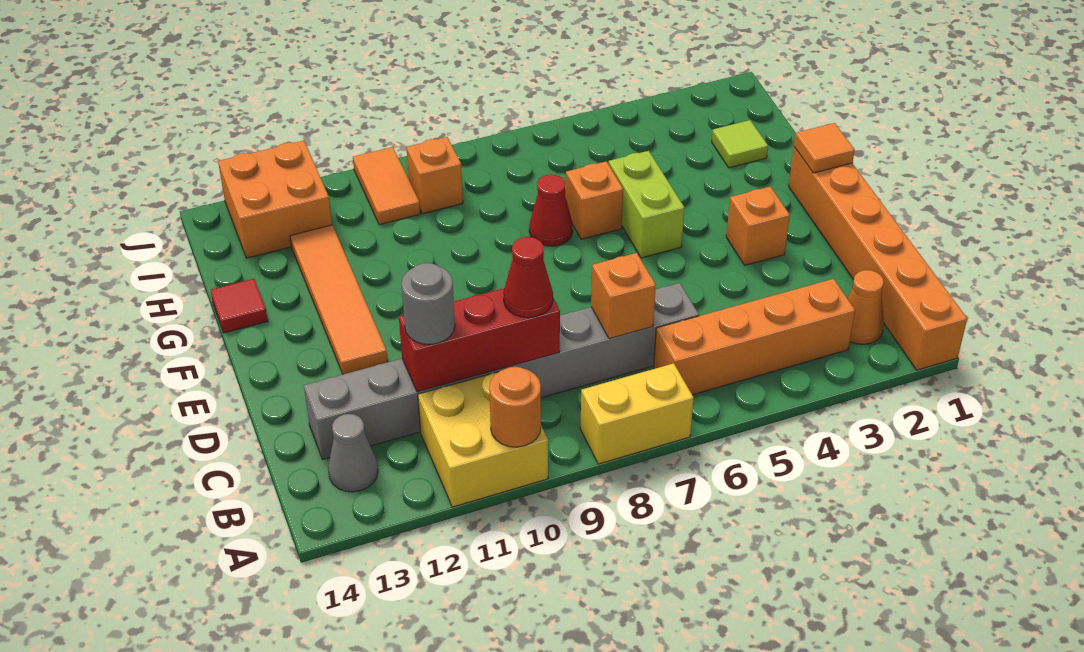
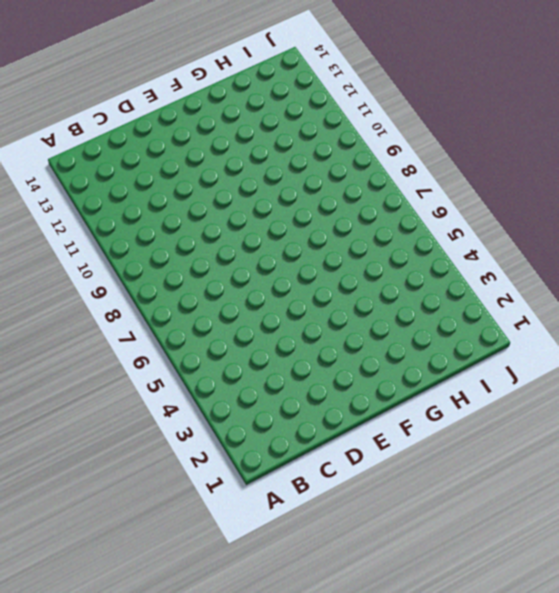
none -> orange 1x6 brick [789,147,967,370]
none -> yellow 1x2 brick [580,363,694,464]
none -> yellow 2x2 brick [418,372,548,507]

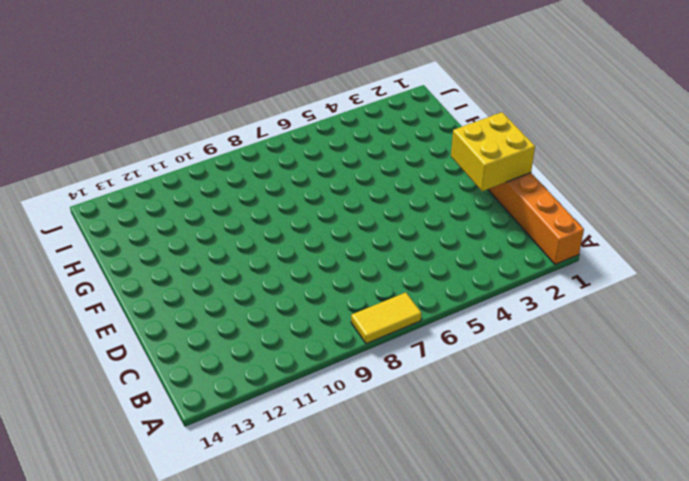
yellow 1x2 tile [351,292,421,344] -> yellow 1x2 brick [580,363,694,464]
yellow 2x2 brick [451,112,535,191] -> yellow 2x2 brick moved to [418,372,548,507]
none -> orange 1x1 cone [848,270,884,344]
none -> orange 1x4 brick [654,279,855,395]
none -> grey 1x1 cone [328,414,378,492]

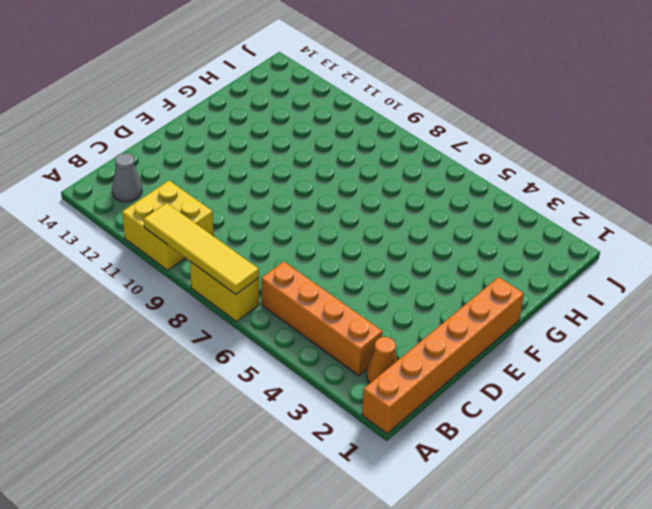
yellow 1x4 tile [144,203,259,294] -> orange 1x1 round brick [489,367,541,447]
none -> grey 1x8 brick [304,283,699,459]
none -> orange 1x1 brick [726,187,790,265]
none -> orange 1x4 tile [290,225,388,374]

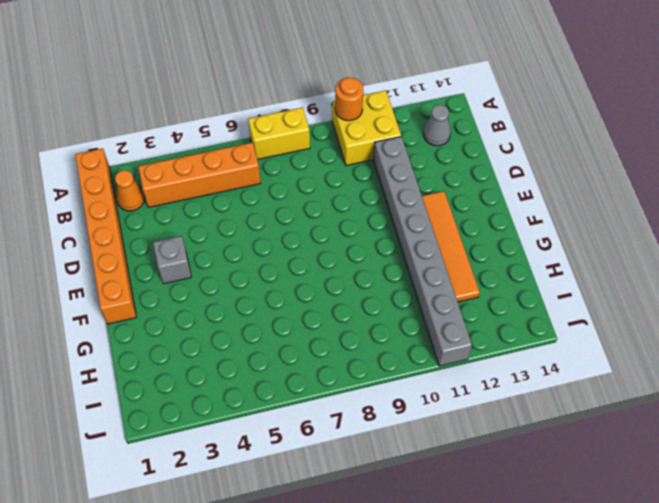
grey 1x8 brick [374,136,472,366] -> grey 1x8 brick turned to [304,283,699,459]
grey 1x1 brick [153,236,191,284] -> orange 1x1 brick [726,187,790,265]
none -> lime 1x2 brick [609,151,684,258]
none -> orange 1x1 brick [565,161,623,239]
none -> red 1x1 cone [529,174,573,246]

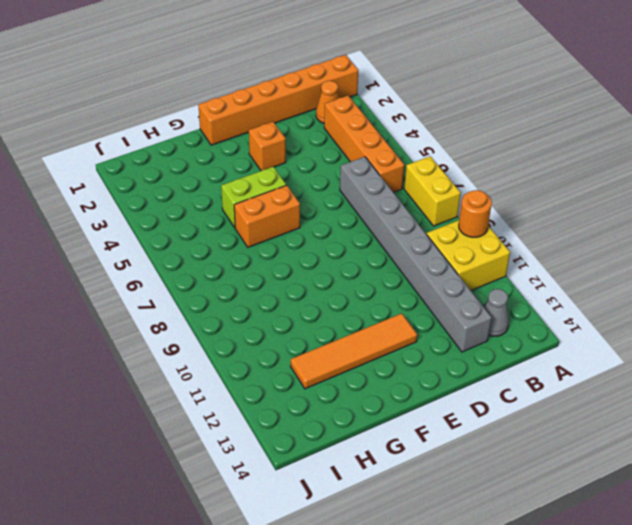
orange 1x2 brick [234,185,300,247] -> orange 1x1 brick [565,161,623,239]
none -> red 1x1 cone [529,174,573,246]
none -> red 1x1 tile [210,279,268,333]
none -> lime 1x1 tile [712,120,768,168]

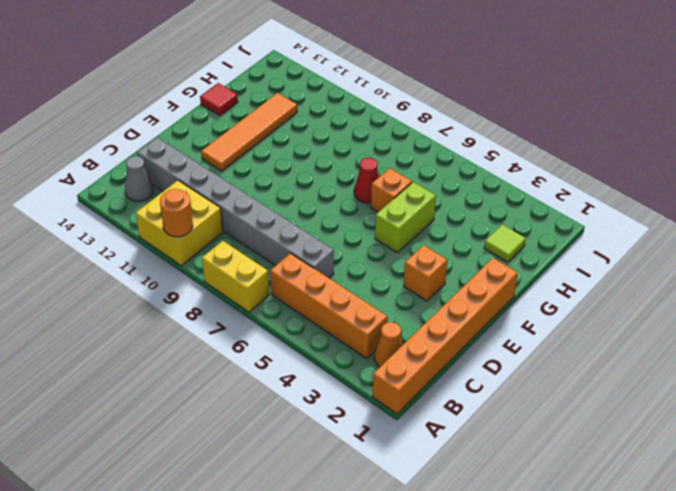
none -> orange 1x1 brick [406,137,463,214]
none -> orange 1x2 tile [353,147,420,225]
none -> orange 2x2 brick [218,141,332,258]

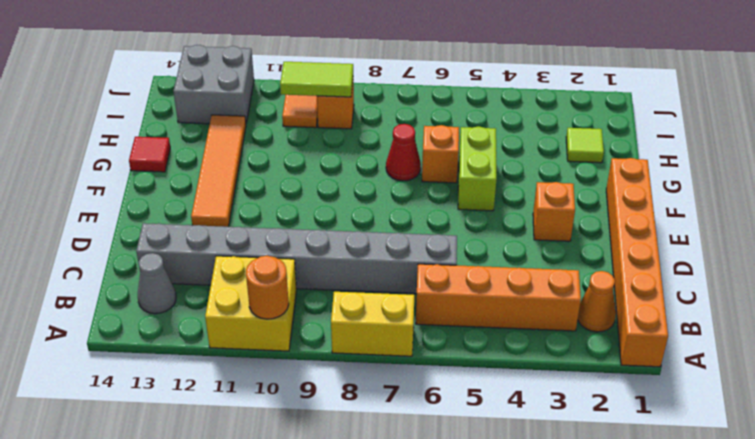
lime 1x2 tile [280,62,353,97] -> none
grey 2x2 brick [173,45,254,124] -> orange 2x2 brick [218,141,332,258]
none -> orange 1x1 brick [591,253,656,339]
none -> red 1x3 brick [399,288,560,392]
none -> orange 1x1 tile [794,123,855,173]

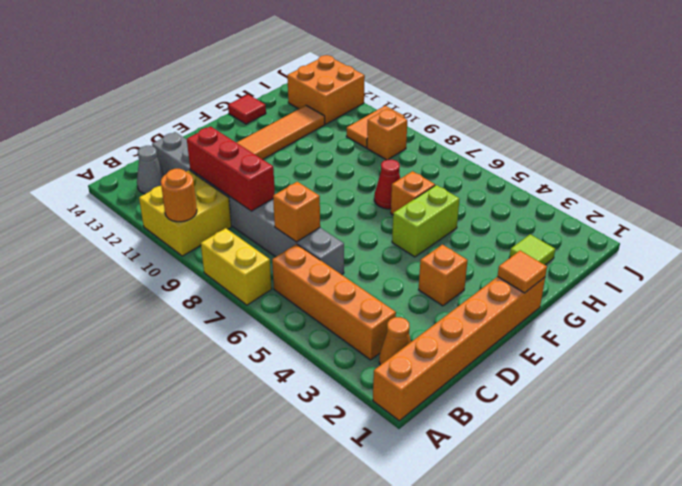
none -> red 1x1 cone [504,237,553,318]
none -> grey 1x1 round brick [401,263,455,345]

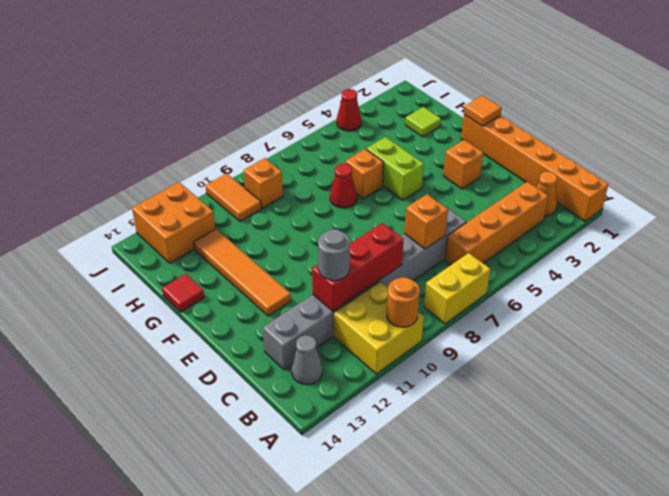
red 1x1 cone [337,89,361,131] -> red 1x1 cone moved to [504,237,553,318]

